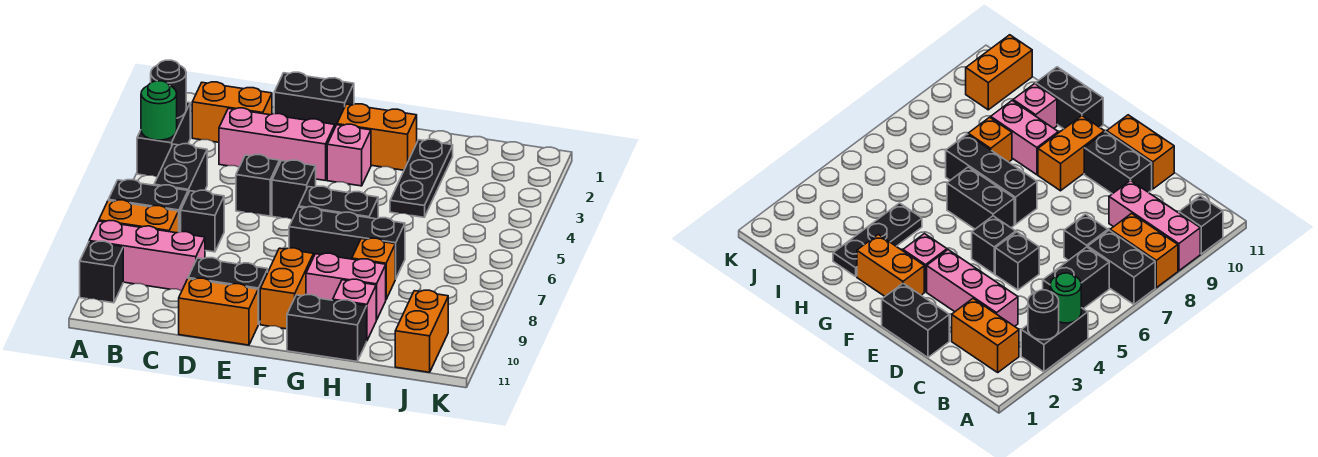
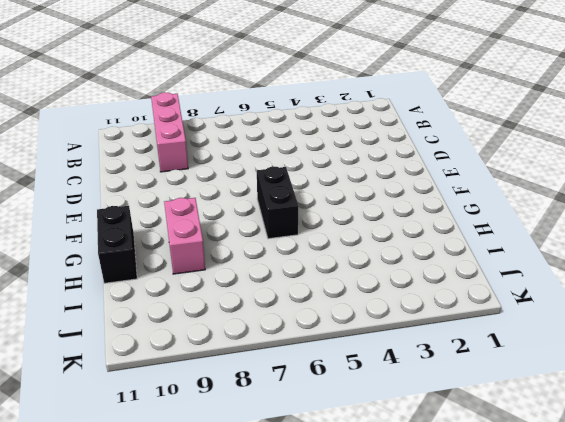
none -> black 1x2 brick [137,102,190,177]
none -> black 1x2 brick [108,180,188,232]
none -> orange 1x2 brick [99,200,179,233]

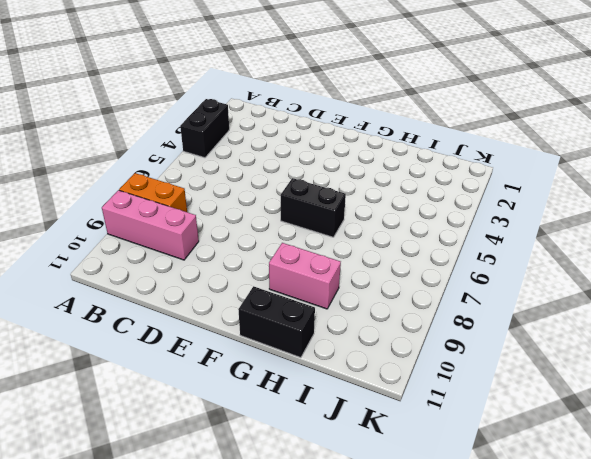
none -> black 1x2 brick [108,180,188,232]
none -> black 1x1 brick [80,241,123,303]
none -> orange 1x2 brick [192,82,272,142]

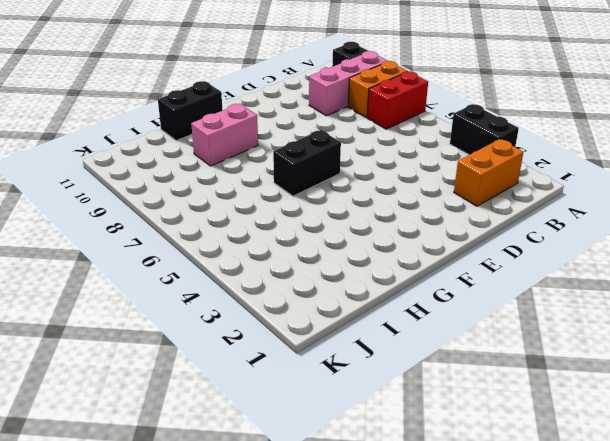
red 1x2 brick [367,71,428,129] -> black 1x2 brick [108,180,188,232]
none -> black 1x2 brick [154,144,207,194]
none -> pink 1x3 brick [219,108,335,181]
none -> black 1x1 brick [181,190,224,252]

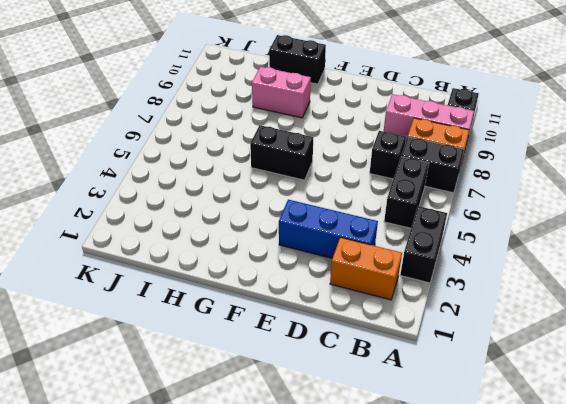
blue 1x3 brick [279,200,378,258] -> pink 1x3 brick [219,108,335,181]
none -> black 1x2 brick [274,72,354,127]
none -> black 1x1 brick [236,155,279,216]
none -> black 1x2 brick [188,258,268,324]

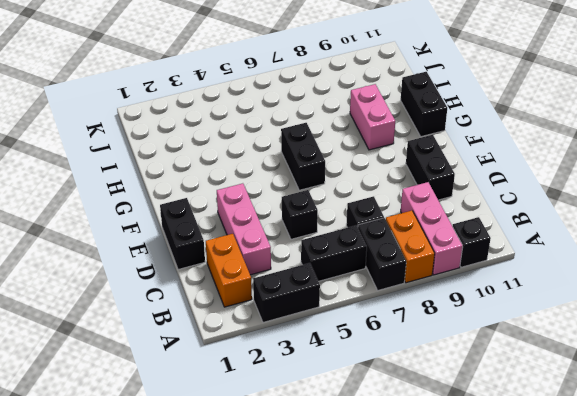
none -> orange 1x2 brick [179,278,258,345]
none -> black 1x1 brick [272,160,316,219]
none -> orange 1x2 brick [337,104,417,170]

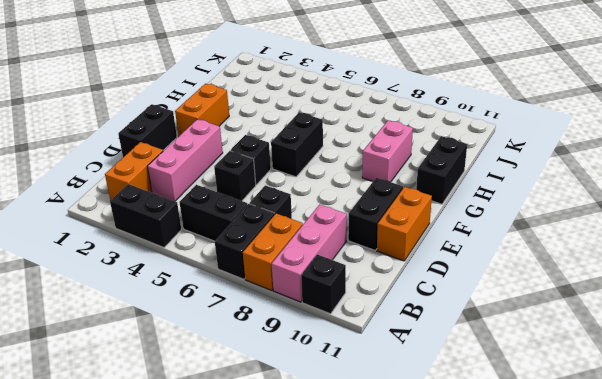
none -> pink 1x1 brick [327,124,371,186]
none -> black 1x3 brick [289,207,405,279]
none -> orange 1x2 brick [260,248,314,329]

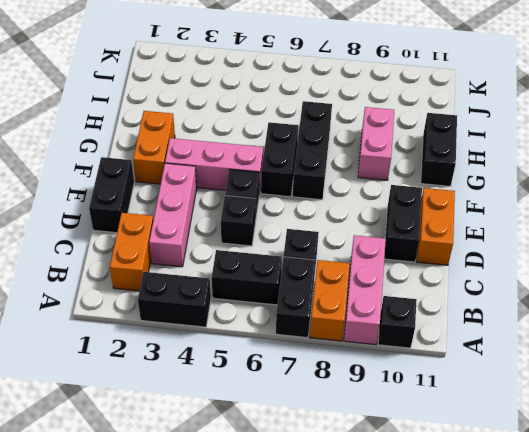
pink 1x3 brick [165,138,263,193] -> pink 1x1 brick [327,124,371,186]
none -> orange 1x2 brick [260,248,314,329]
none -> black 1x3 plate [390,139,453,217]
none -> orange 1x1 brick [352,238,395,299]

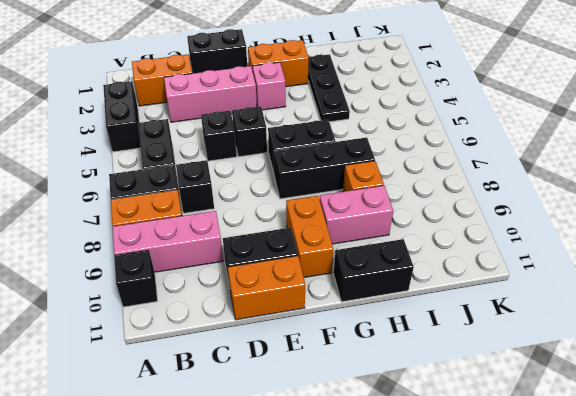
none -> pink 1x1 brick [333,279,376,340]
none -> orange 1x2 brick [395,290,448,372]
none -> black 1x1 round brick [151,60,186,118]

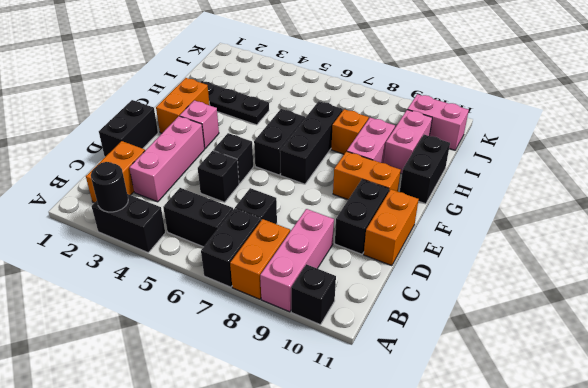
pink 1x2 brick [384,110,432,174] -> pink 1x1 brick [333,279,376,340]
pink 1x2 brick [407,94,469,150] -> orange 1x2 brick [395,290,448,372]
none -> green 1x1 round brick [141,81,177,140]

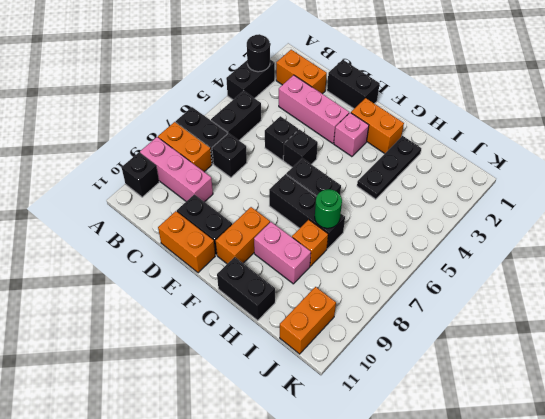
green 1x1 round brick [315,189,342,228] -> green 1x1 round brick moved to [141,81,177,140]
none -> pink 1x1 brick [333,279,376,340]

